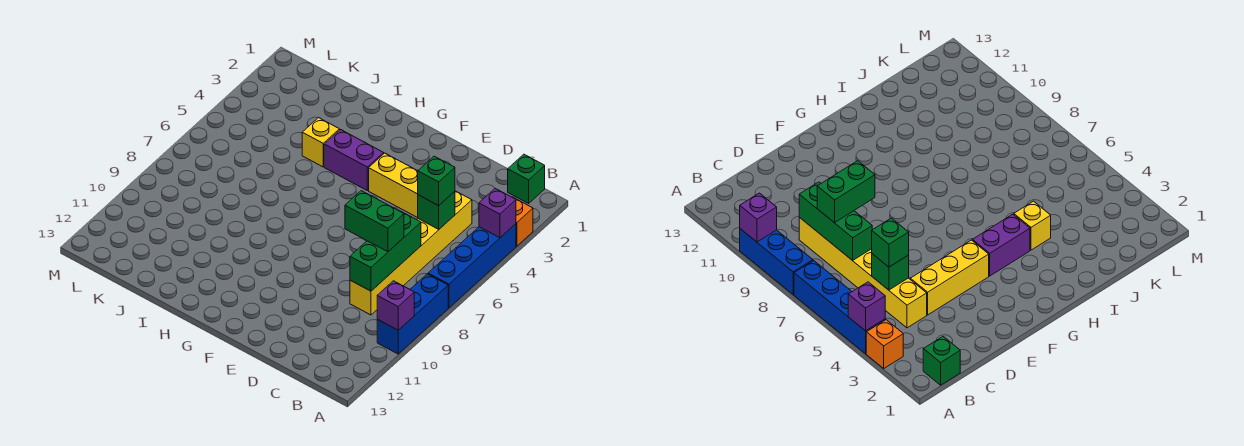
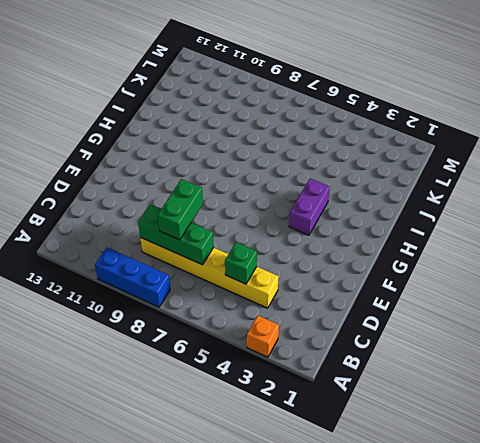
none -> blue 1x4 brick [428,224,516,308]
none -> green 1x1 brick [508,154,545,203]
none -> yellow 1x3 brick [369,153,418,218]

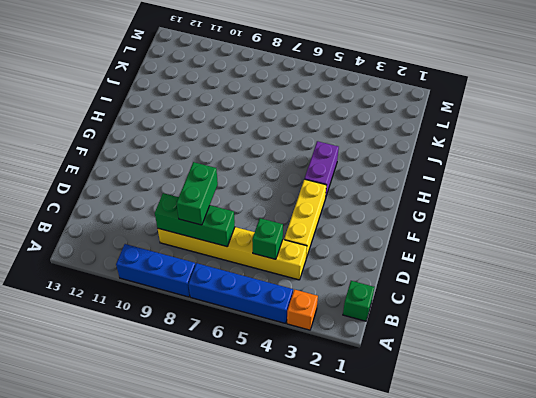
none -> yellow 1x1 brick [302,118,339,167]
none -> purple 1x1 brick [479,189,516,238]
none -> purple 1x1 brick [377,281,414,330]

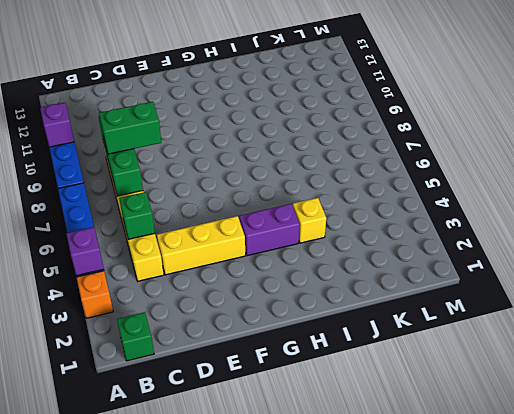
none -> green 1x1 brick [418,156,455,206]

